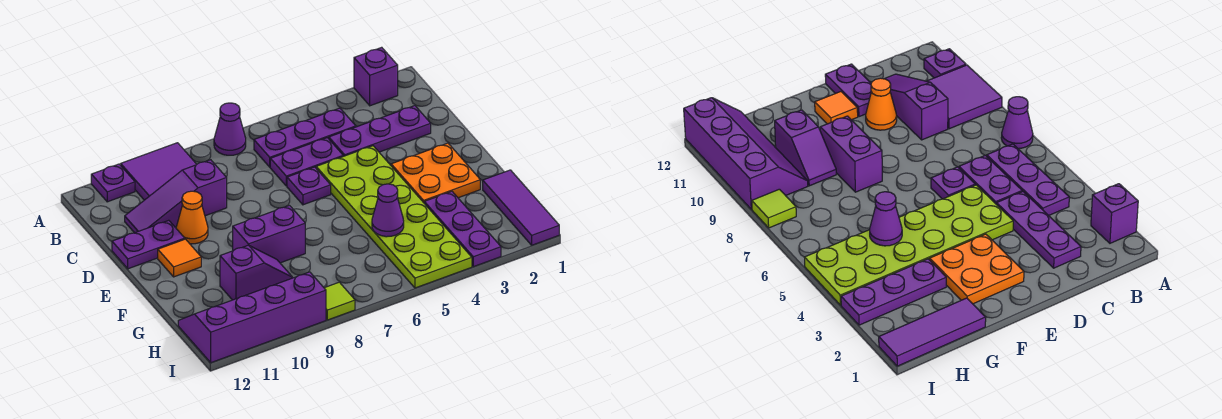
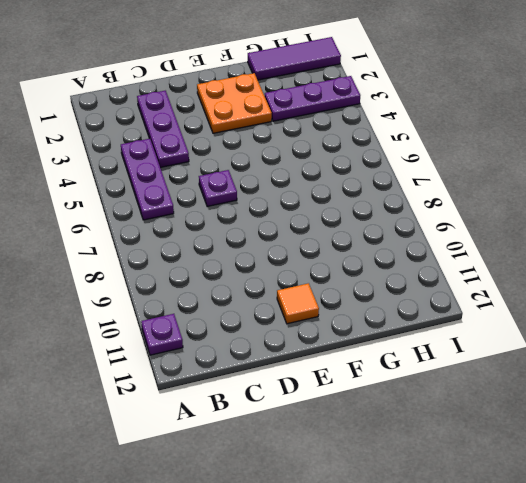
none -> purple 1x1 brick [354,47,398,106]
none -> purple 1x1 cone [214,103,246,155]
none -> purple 2x2 tile [121,143,197,200]

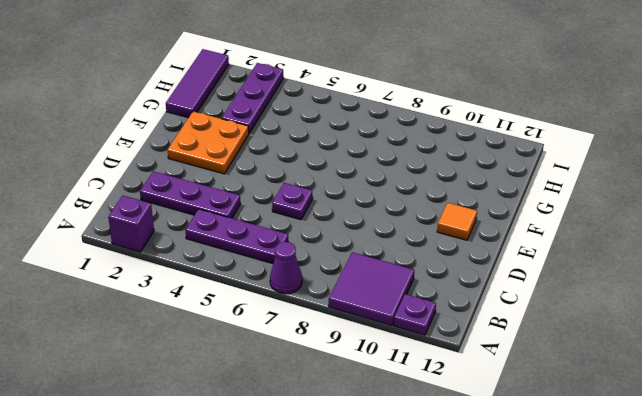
none -> purple 1x2 plate [270,138,343,186]
none -> purple 1x3 slope [125,160,227,233]
none -> lime 2x6 plate [316,146,472,288]

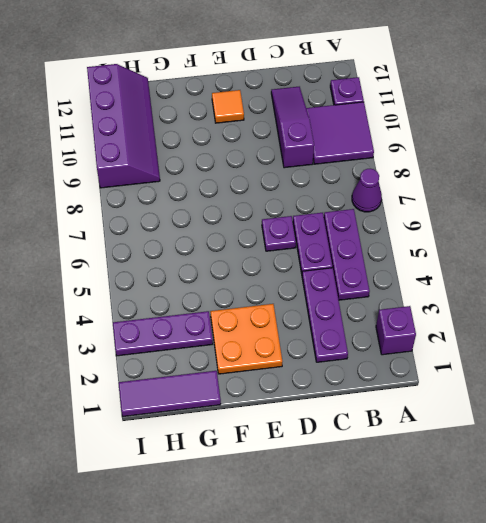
none -> lime 2x6 plate [316,146,472,288]
none -> orange 1x1 cone [176,191,208,244]
none -> purple 1x2 plate [112,220,185,269]

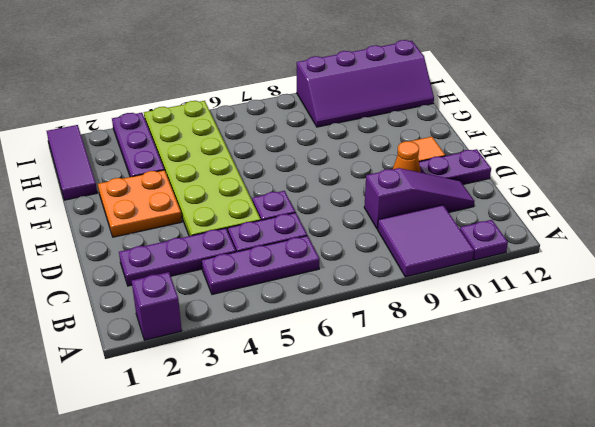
none -> purple 1x1 cone [214,103,246,155]
none -> purple 1x2 brick [233,205,305,263]
none -> purple 1x2 slope [220,245,293,300]

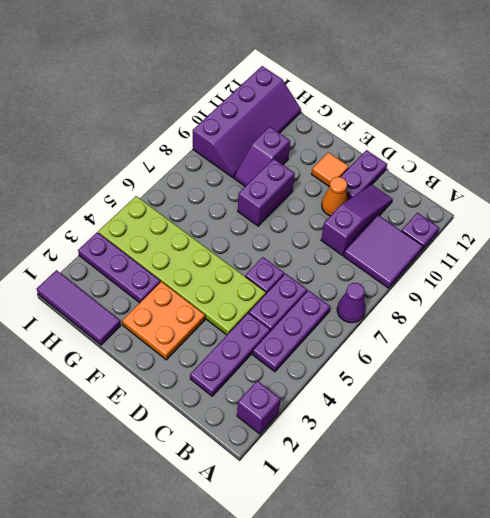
none -> lime 1x1 tile [324,282,355,320]
none -> purple 1x1 cone [372,184,404,237]

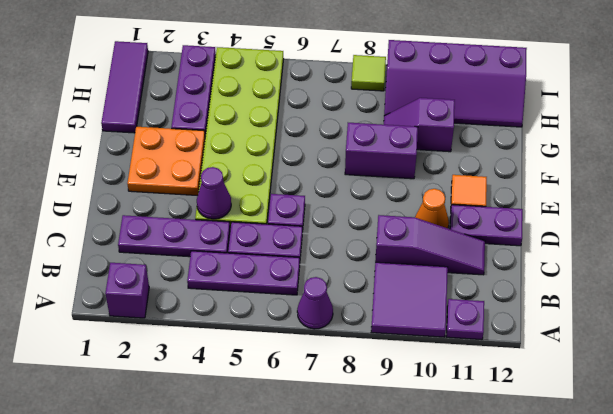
purple 1x1 cone [197,167,231,219] -> purple 1x1 cone moved to [372,184,404,237]

